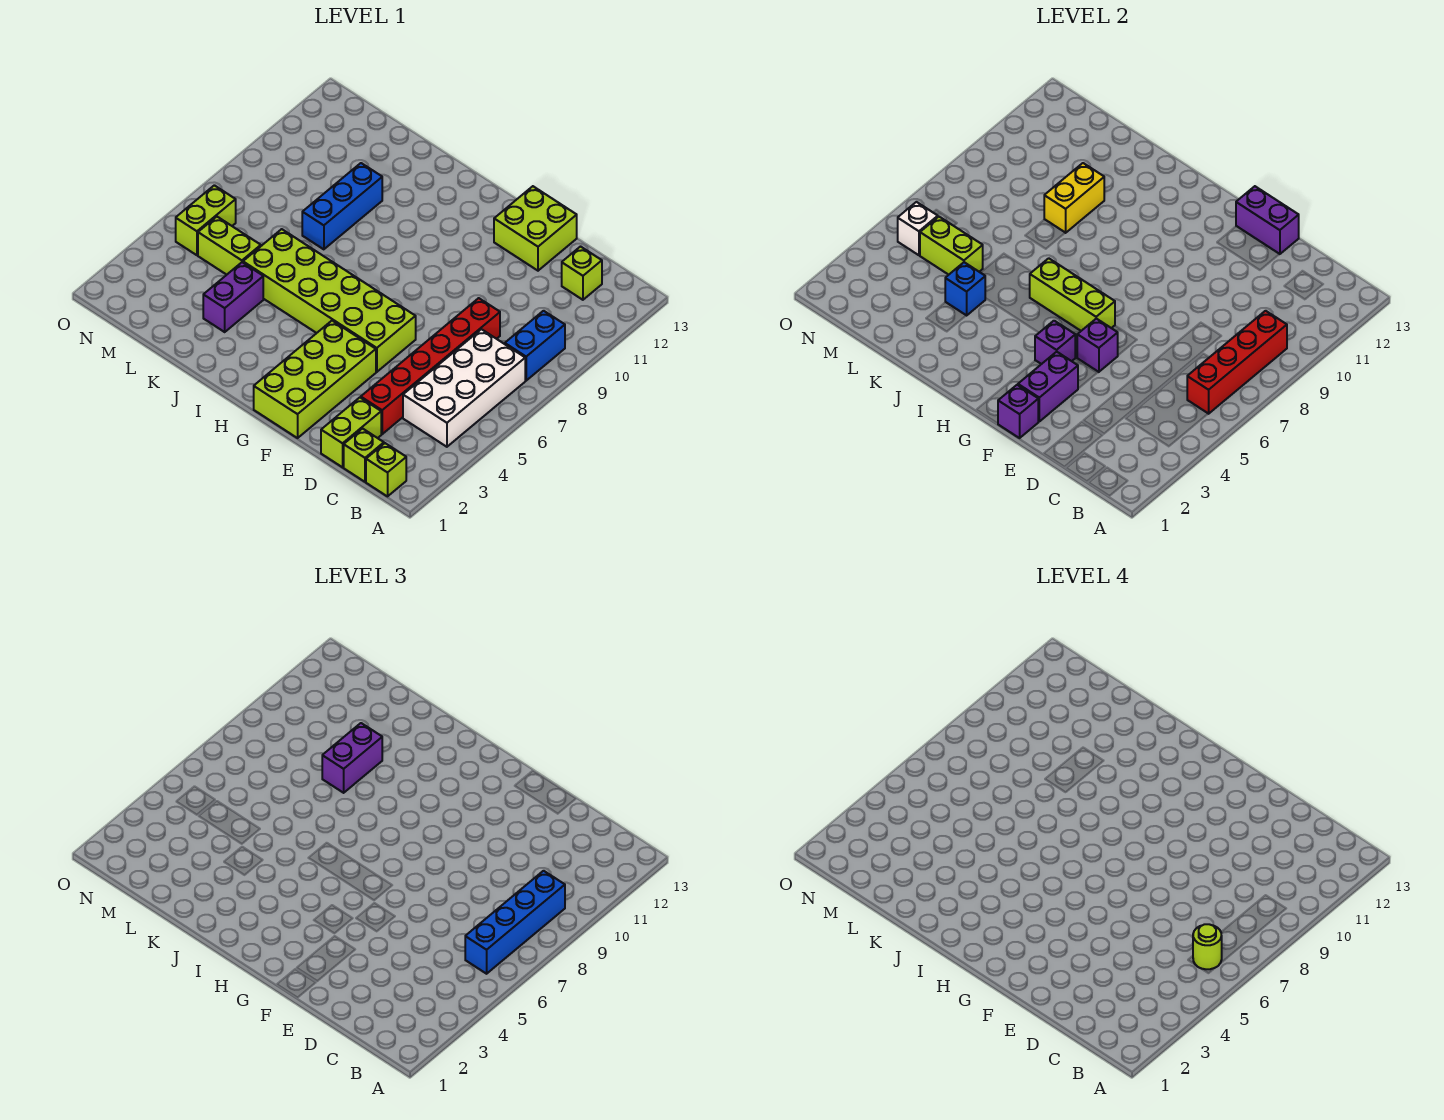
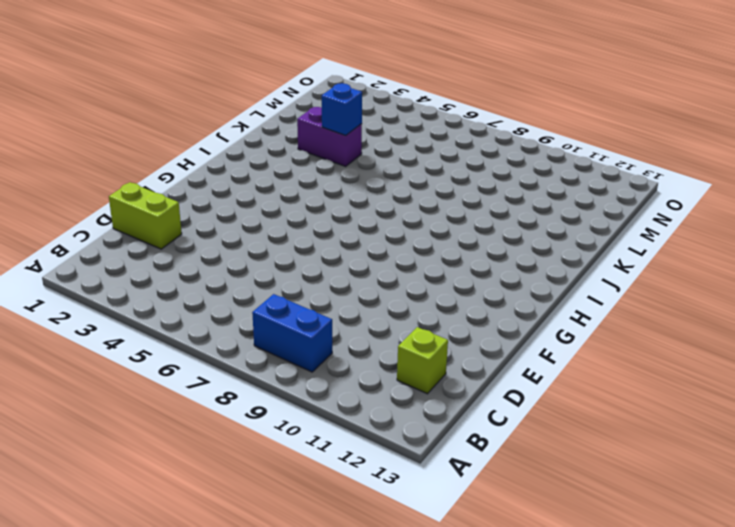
none -> lime 1x1 brick [366,443,406,496]
none -> white 2x4 brick [403,329,525,447]
none -> lime 1x1 brick [344,429,384,482]

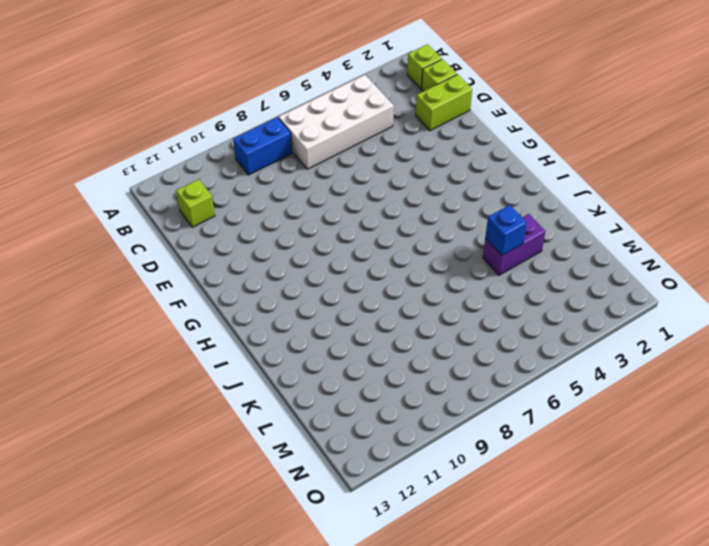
none -> red 1x6 brick [361,298,500,434]
none -> lime 2x2 brick [494,186,577,271]
none -> lime 2x4 brick [254,321,376,438]

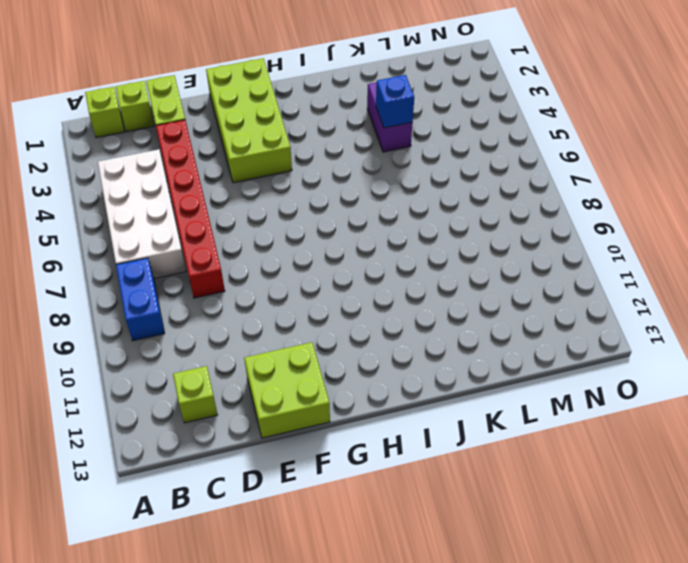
none -> lime 2x6 brick [243,229,416,372]
none -> blue 1x3 brick [302,163,382,249]
none -> lime 1x2 brick [198,217,261,275]

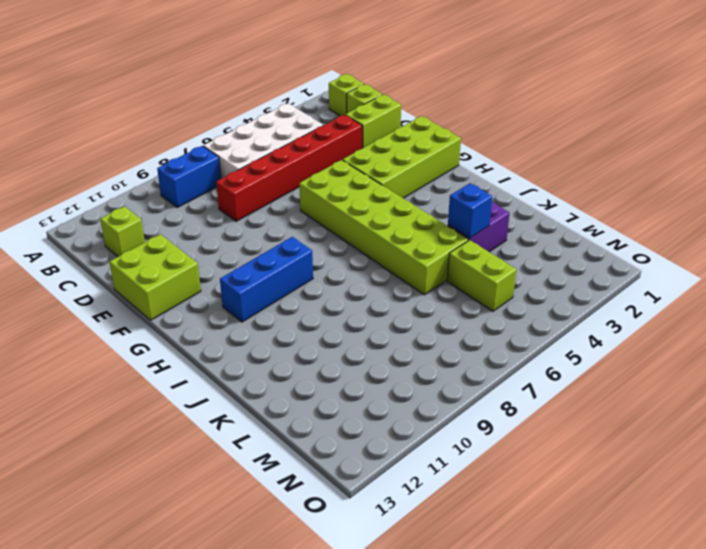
blue 1x3 brick [220,237,313,322] -> blue 1x3 brick moved to [302,163,382,249]
none -> lime 1x2 brick [176,185,236,255]
none -> red 1x4 brick [1187,311,1287,414]
none -> purple 1x2 brick [1236,186,1299,254]

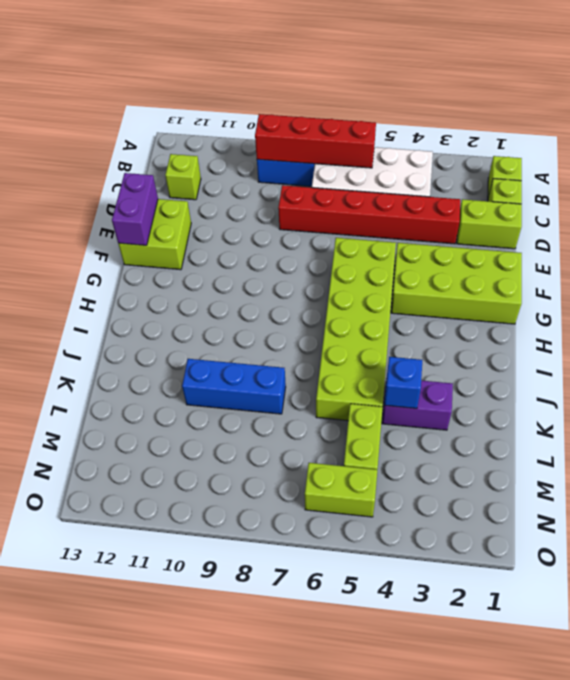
none -> purple 1x1 brick [998,385,1038,438]
none -> purple 1x2 brick [1018,352,1078,421]
none -> purple 1x1 brick [1077,319,1118,372]

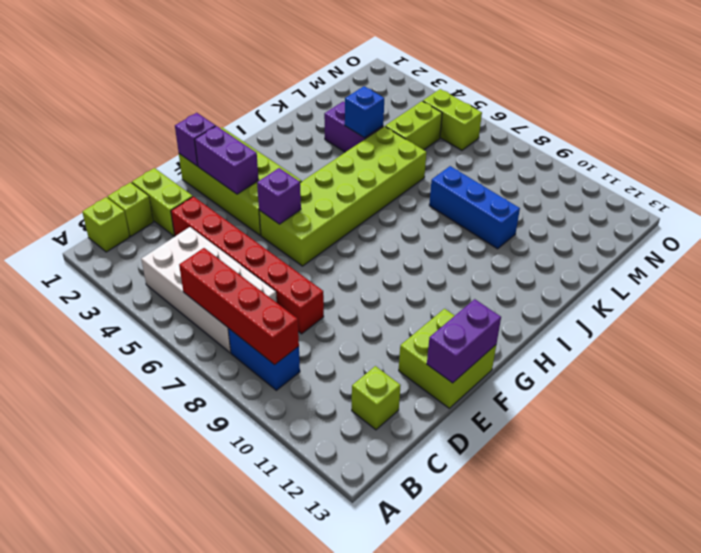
none -> purple 1x1 brick [1035,321,1075,364]
none -> lime 1x3 brick [1030,258,1115,331]
none -> yellow 1x2 brick [1044,163,1104,233]

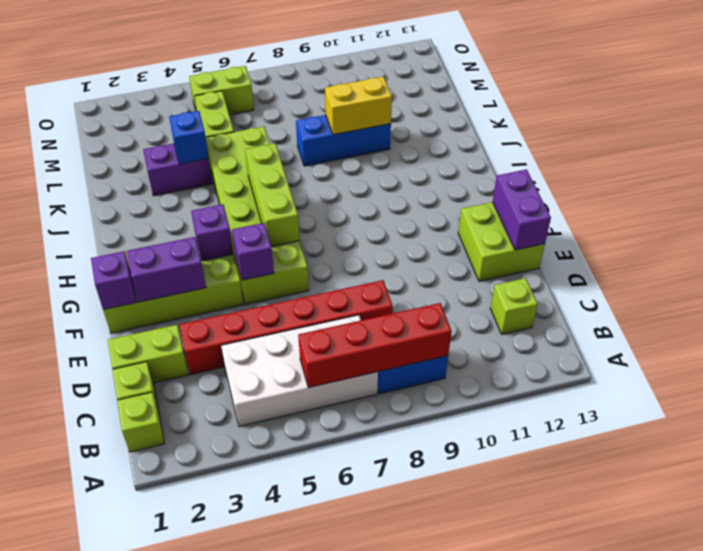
none -> lime 1x2 brick [920,217,983,275]
none -> white 1x1 brick [898,202,938,255]
none -> blue 1x4 brick [465,871,565,974]

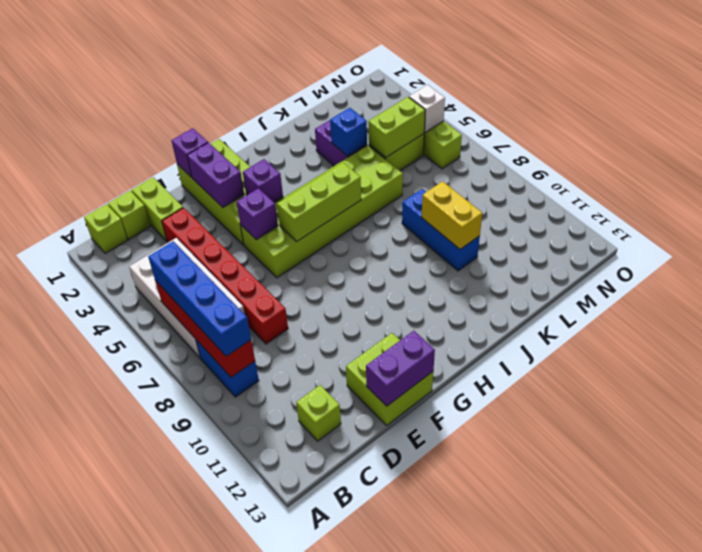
none -> purple 1x2 brick [322,723,382,793]
none -> lime 1x1 round brick [1193,924,1222,969]

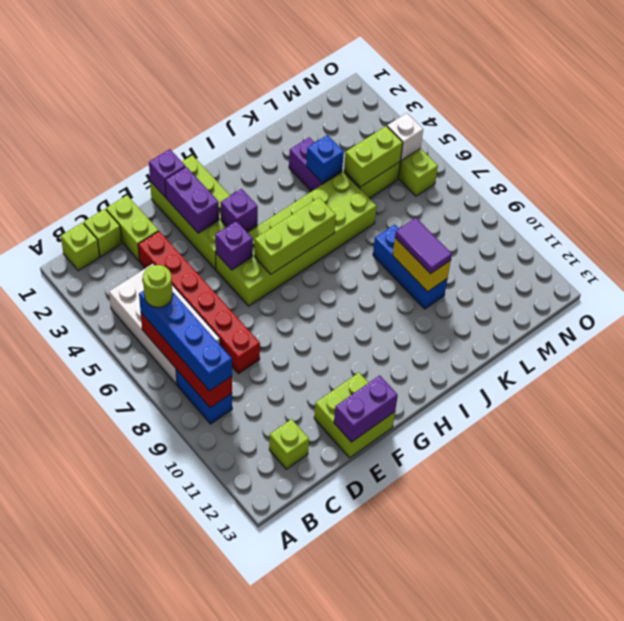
purple 1x2 tile [395,218,452,274] -> purple 1x2 brick [322,723,382,793]

